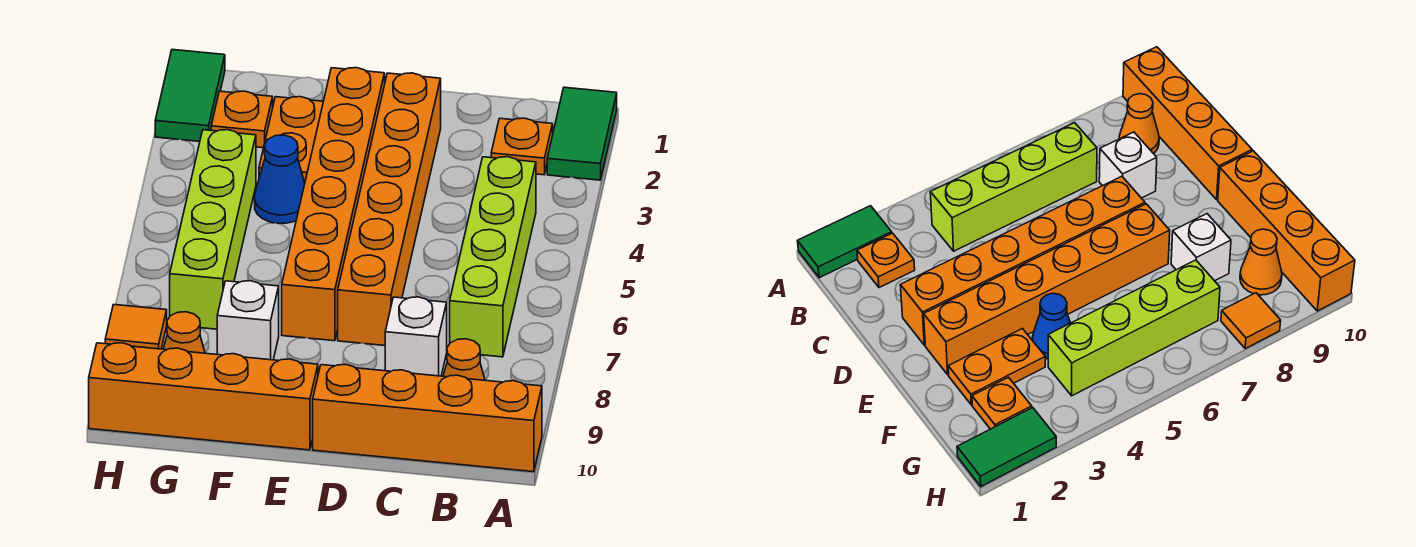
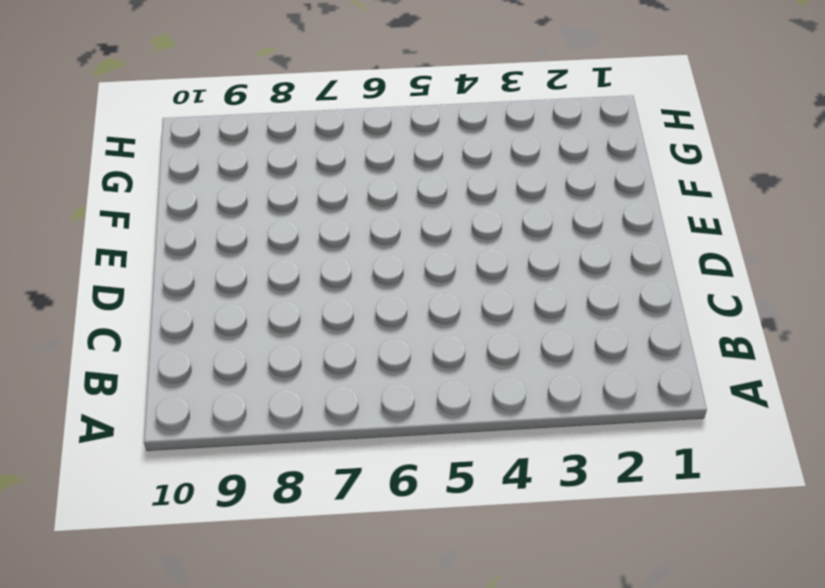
none -> green 1x2 tile [547,87,617,180]
none -> orange 1x4 brick [313,364,542,472]
none -> orange 1x1 plate [491,118,553,175]

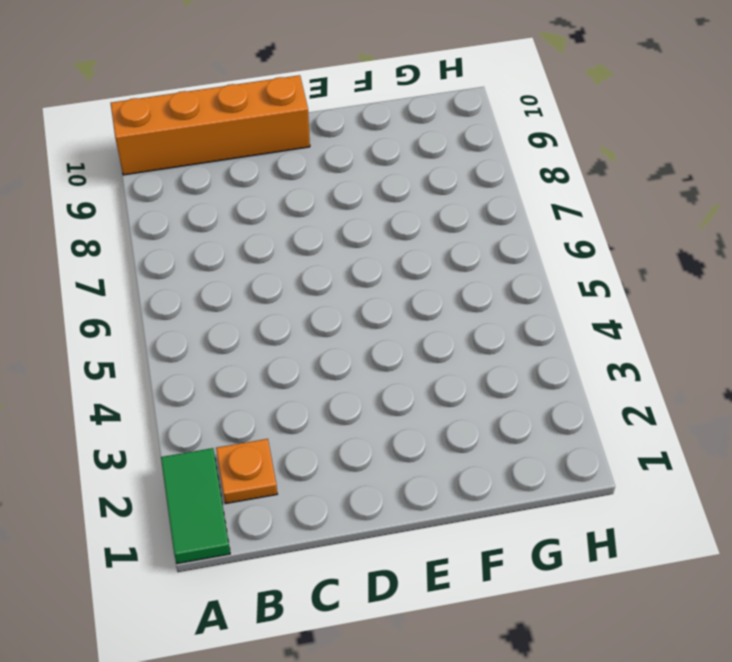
none -> lime 1x4 brick [450,157,536,357]
none -> orange 1x1 cone [443,339,485,380]
none -> white 1x1 brick [385,297,447,376]

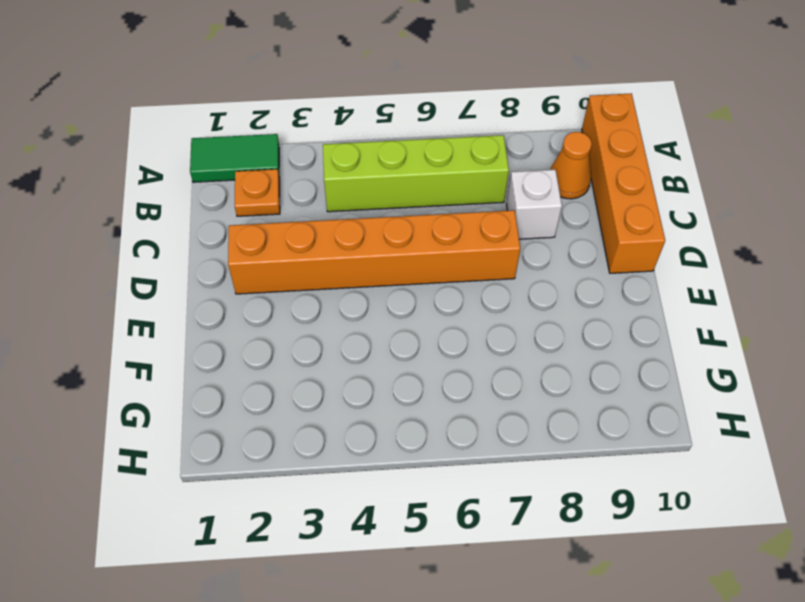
none -> orange 1x6 brick [282,68,385,341]
none -> orange 1x4 brick [89,343,318,450]
none -> orange 1x2 plate [259,97,323,183]

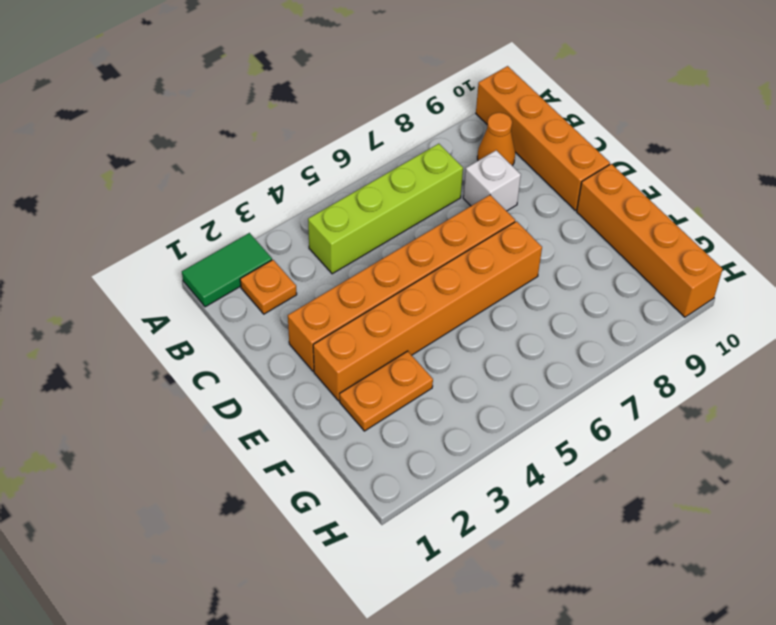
none -> blue 1x1 cone [255,135,305,223]
none -> white 1x1 brick [217,281,279,360]
none -> orange 1x1 plate [211,91,273,148]

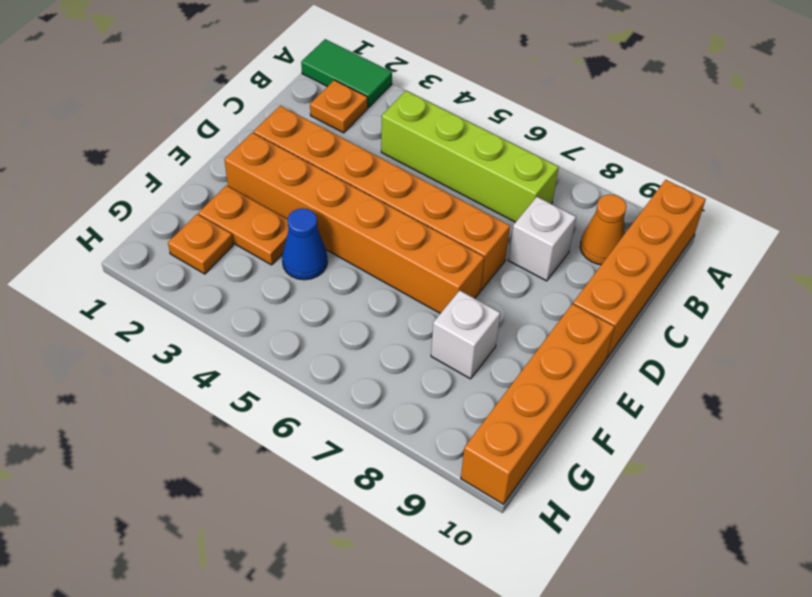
none -> lime 1x4 brick [170,130,256,329]
none -> orange 1x1 cone [163,312,205,353]
none -> green 1x2 tile [155,50,225,141]

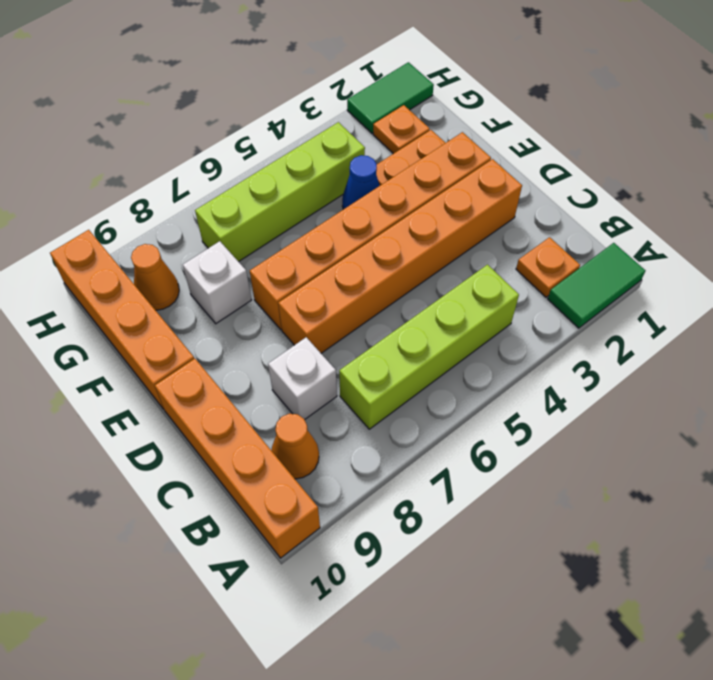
none -> orange 1x1 tile [105,305,167,349]

